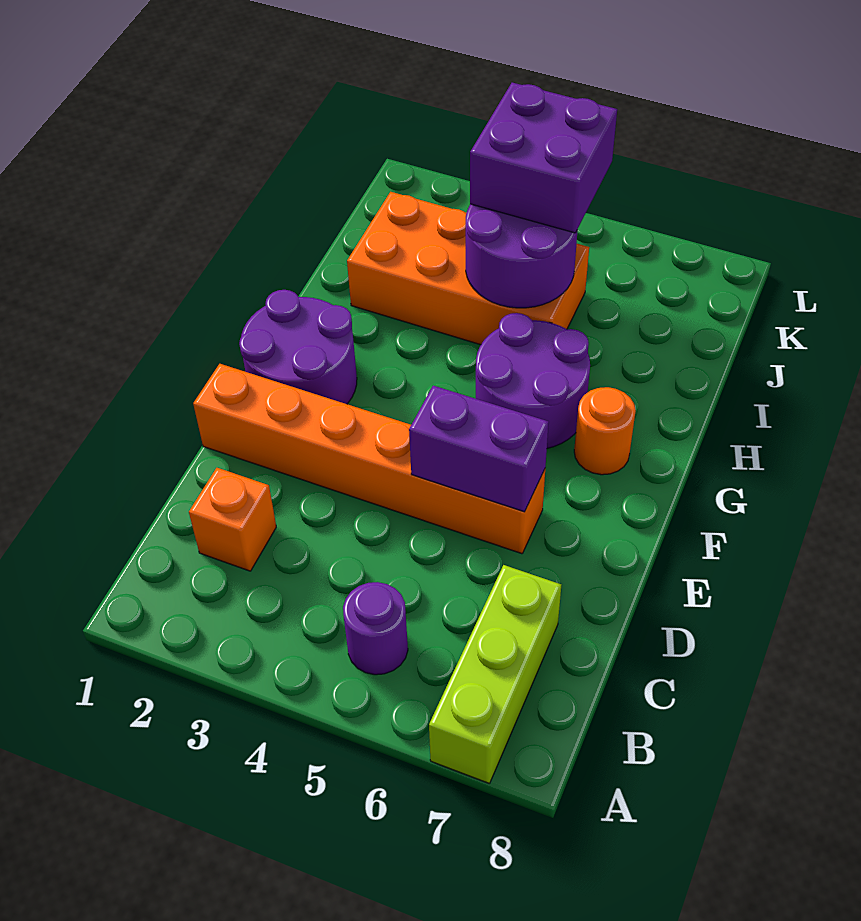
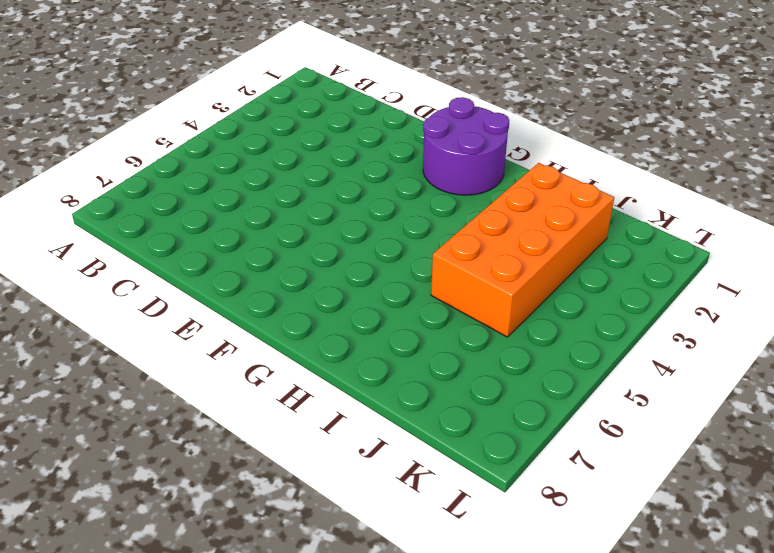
none -> lime 1x3 brick [429,565,561,784]
none -> purple 1x1 round brick [343,582,408,675]

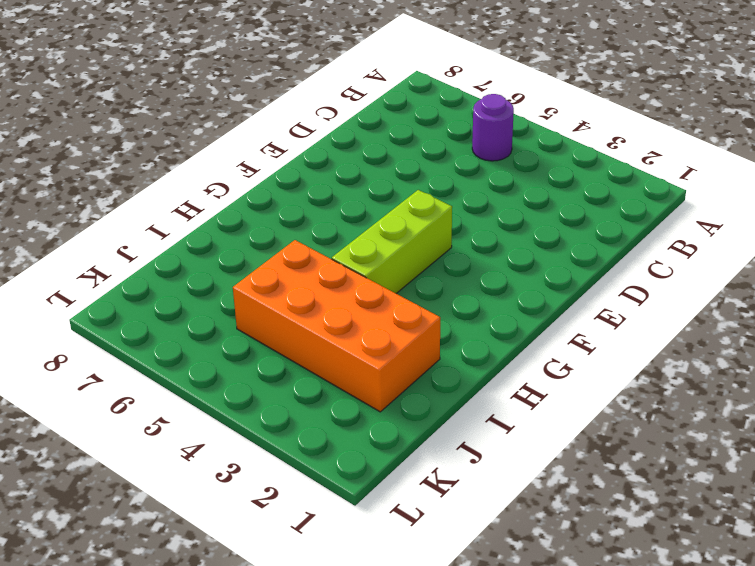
lime 1x3 brick [332,190,452,293] -> lime 1x3 brick moved to [429,565,561,784]
none -> orange 1x1 brick [189,468,276,571]
none -> orange 1x6 brick [193,364,545,554]

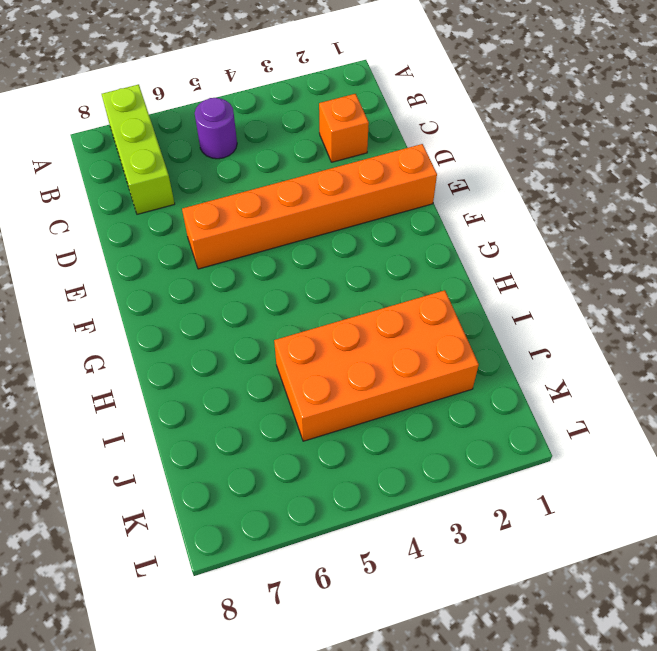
none -> purple 2x2 round brick [239,290,357,404]
none -> purple 2x2 round brick [476,313,590,448]

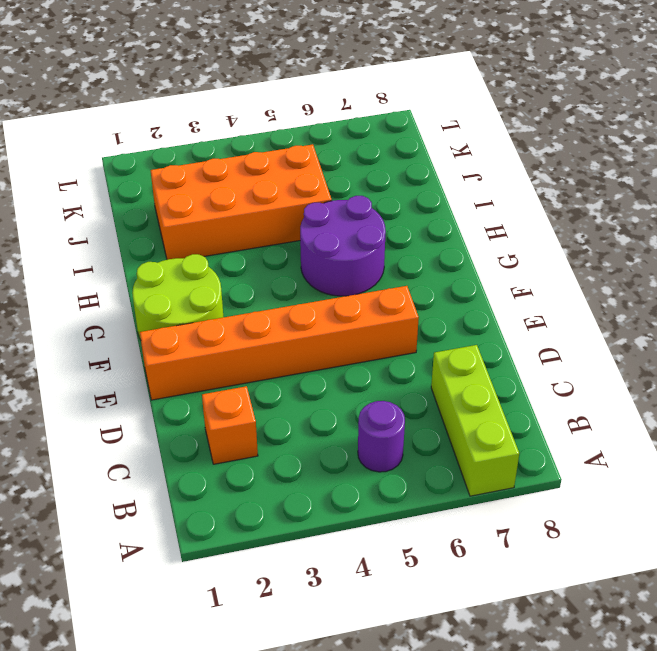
lime 2x2 round brick [132,254,223,340] -> purple 2x2 round brick [239,290,357,404]
none -> orange 1x1 round brick [574,387,636,475]
none -> purple 1x2 brick [409,386,549,512]

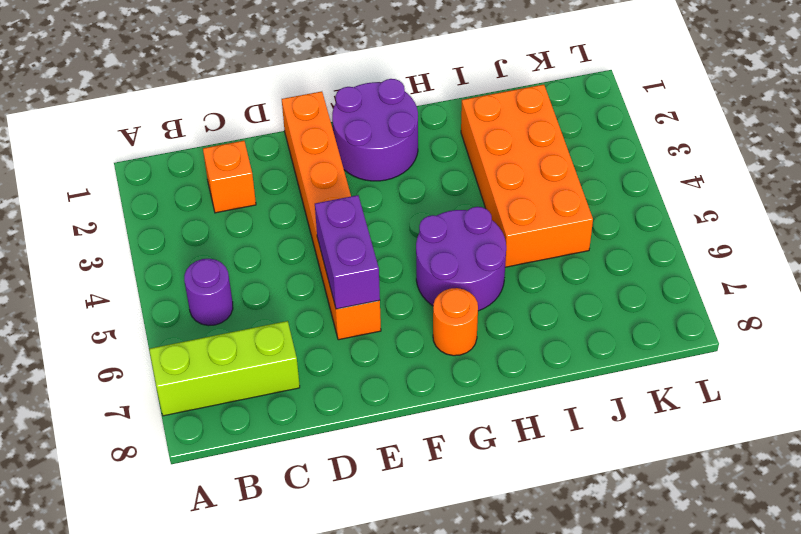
none -> purple 2x2 round brick [466,204,578,308]
none -> purple 2x2 brick [470,83,617,233]

